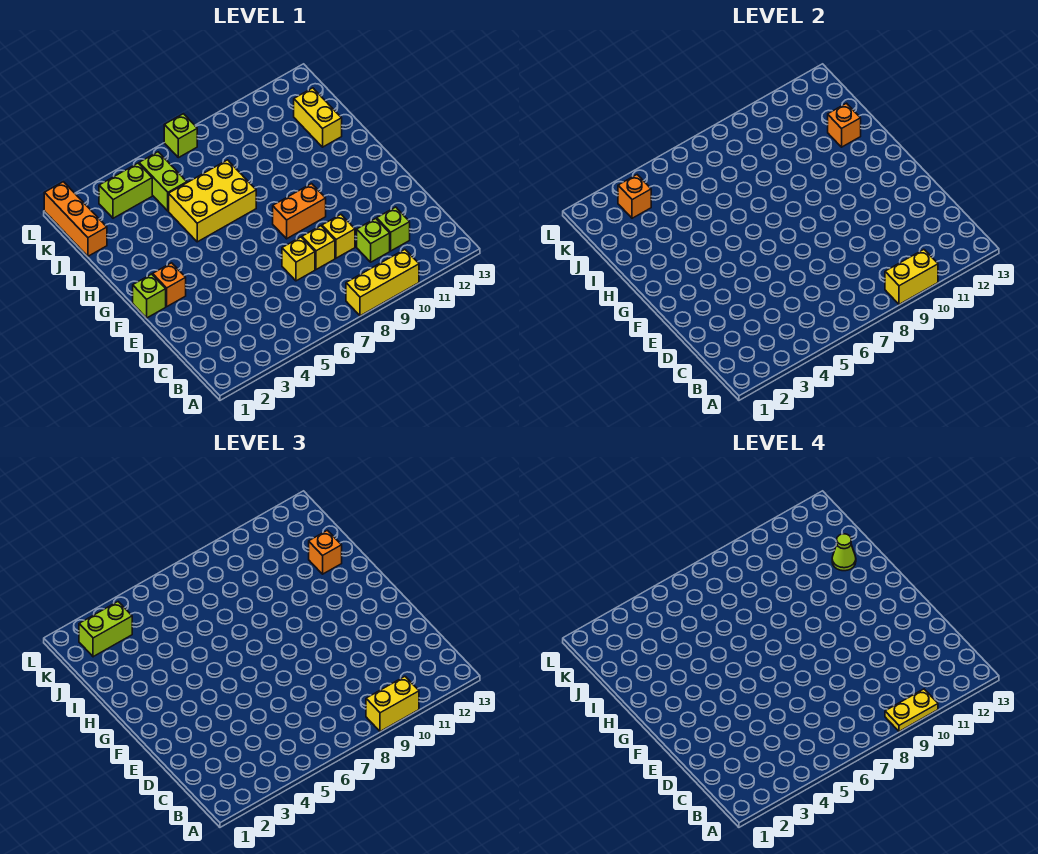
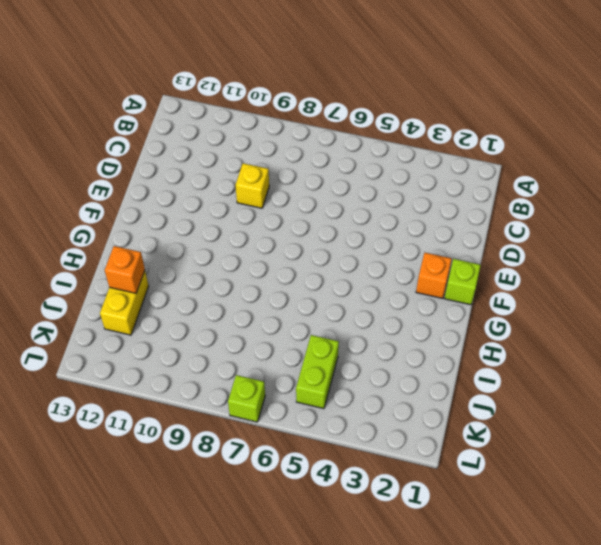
none -> yellow 1x3 brick [346,249,419,316]
none -> lime 1x1 brick [357,218,390,262]
none -> lime 1x1 brick [377,207,410,251]

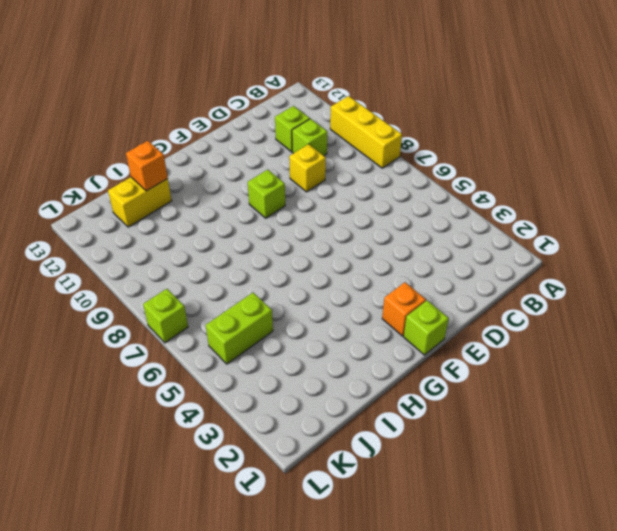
lime 1x1 brick [248,170,285,218] -> orange 1x2 brick [273,184,326,239]
none -> yellow 1x1 brick [282,237,315,281]
none -> yellow 1x1 brick [302,226,335,270]
none -> yellow 2x3 brick [169,160,256,242]

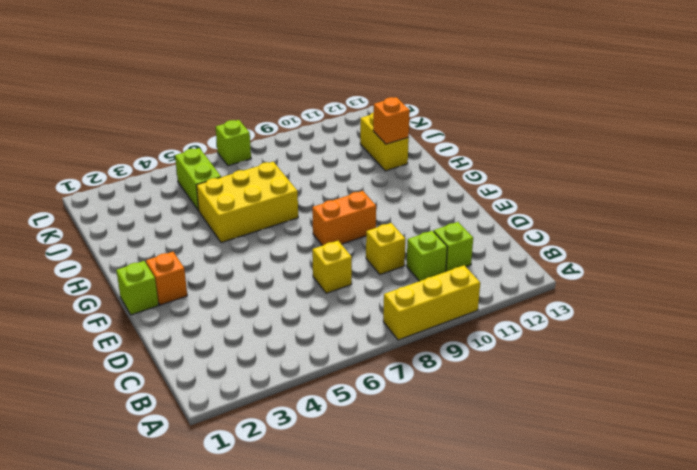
none -> yellow 1x1 brick [302,226,335,270]
none -> orange 1x3 brick [44,182,107,256]
none -> lime 1x2 brick [99,163,152,218]

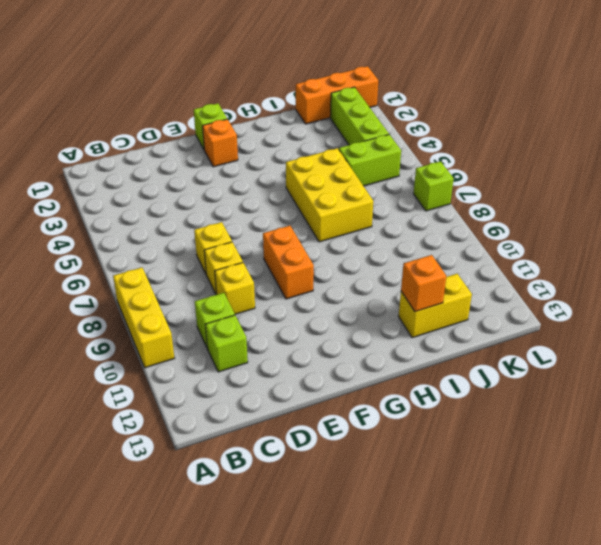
lime 1x3 brick [330,87,389,145] -> lime 1x2 brick [99,163,152,218]
none -> yellow 1x2 brick [885,249,938,304]
none -> orange 1x1 brick [618,175,651,218]
none -> yellow 1x2 brick [366,676,419,731]

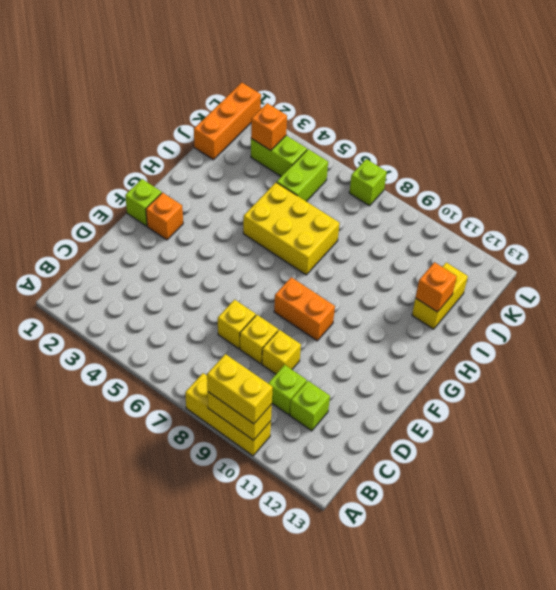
none -> orange 1x1 brick [309,530,342,574]
none -> lime 1x2 brick [79,602,132,657]
none -> yellow 1x2 plate [885,689,938,731]

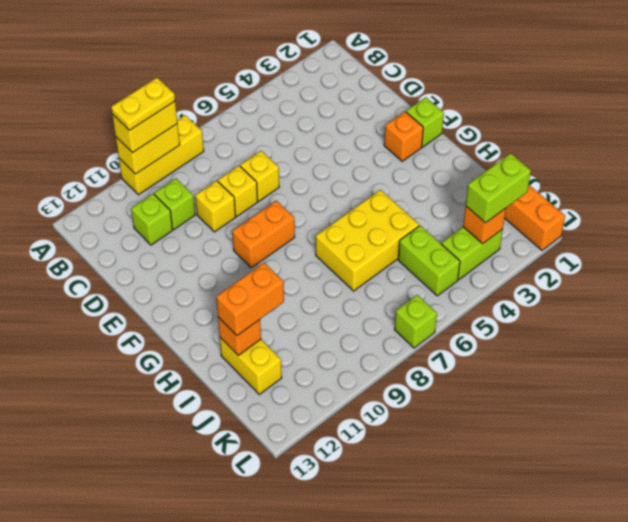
orange 1x2 brick [216,263,284,336] -> orange 1x1 brick [309,530,342,574]
none -> lime 1x1 cone [832,534,856,571]

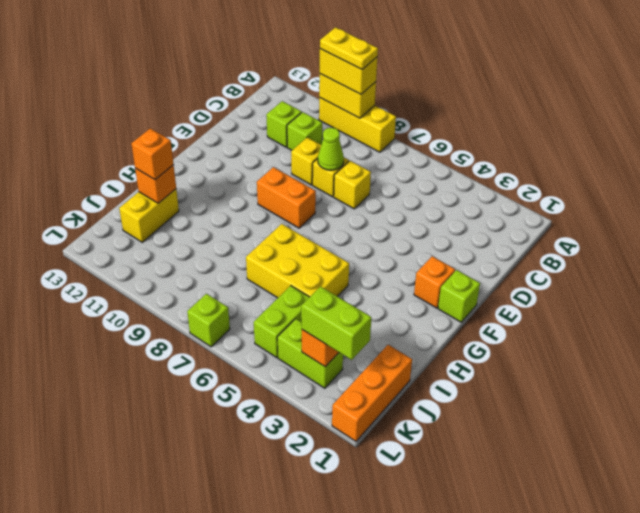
lime 1x1 cone [318,128,344,170] -> lime 1x1 cone moved to [832,534,856,571]

